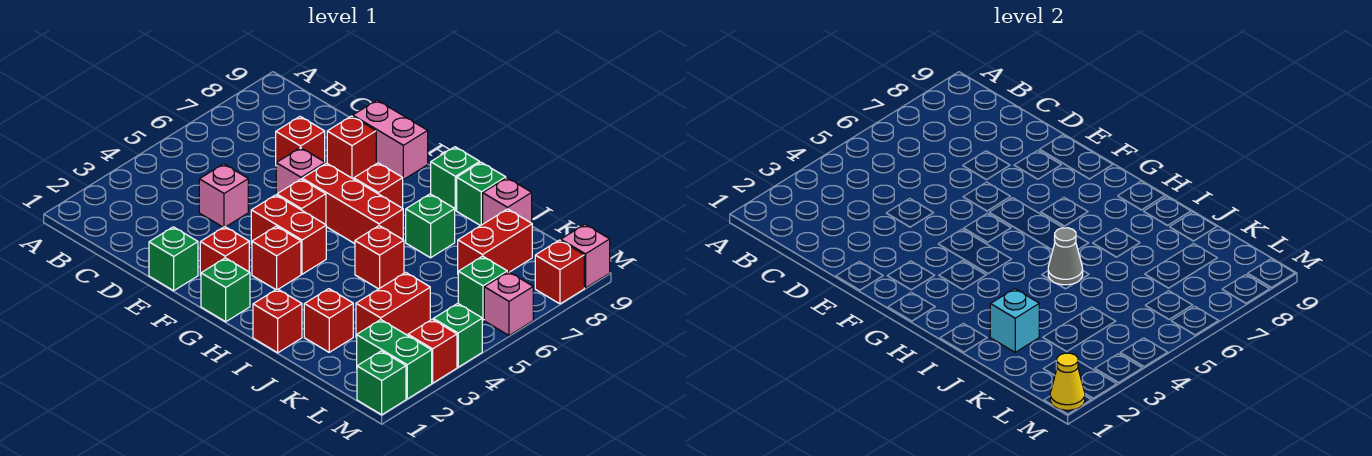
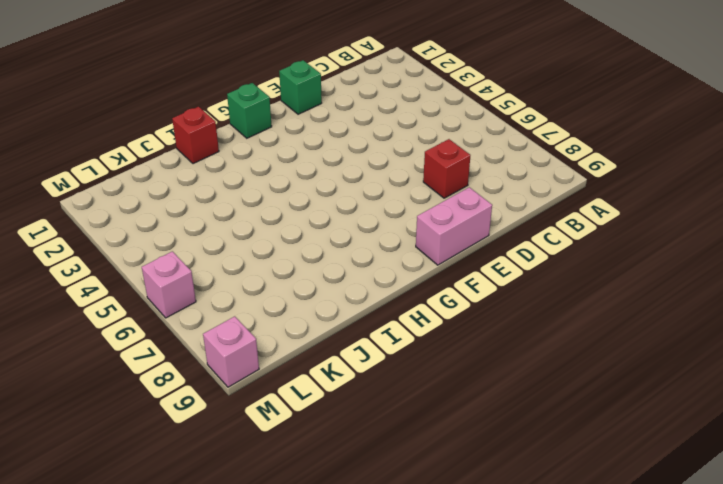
none -> pink 1x1 brick [199,164,248,227]
none -> pink 1x1 brick [276,148,325,195]
none -> red 1x1 brick [327,116,376,179]
none -> red 1x1 brick [200,227,249,276]

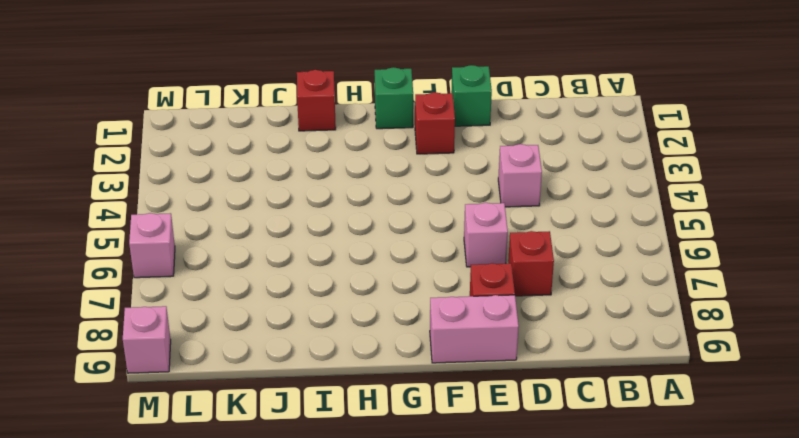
none -> red 1x2 brick [251,195,326,274]
none -> red 1x1 brick [277,179,326,225]
none -> red 1x3 brick [302,163,403,244]
none -> red 1x1 brick [252,226,301,290]

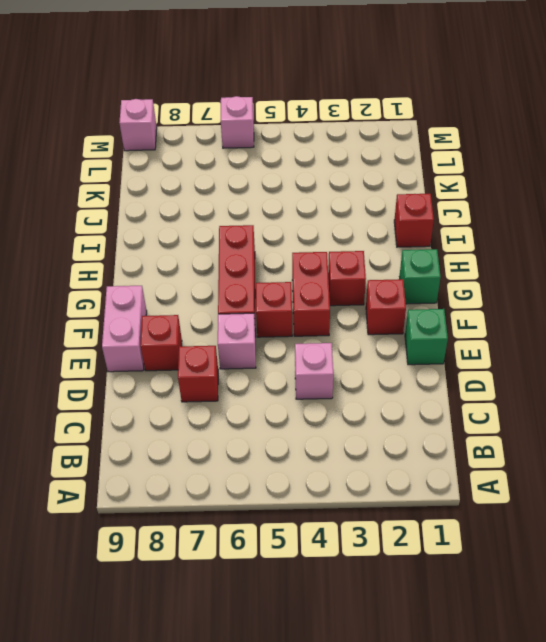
none -> red 1x1 brick [354,163,403,208]
none -> green 1x1 brick [431,147,480,211]
none -> red 1x1 brick [355,226,404,289]
none -> green 1x1 brick [406,194,455,258]

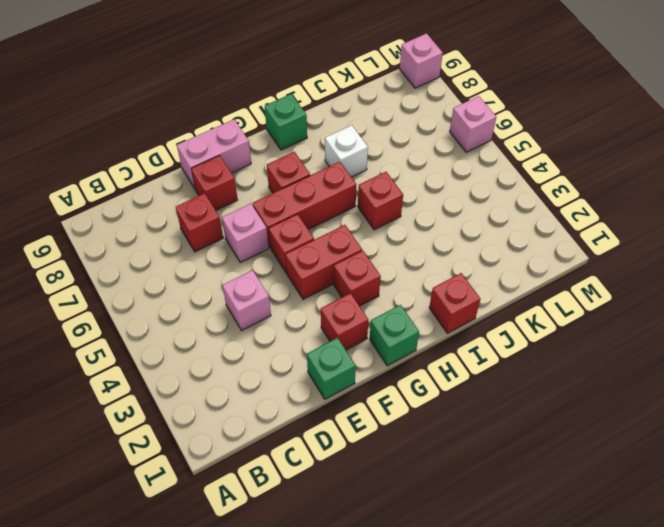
white 1x1 brick [325,125,368,177] -> green 1x1 brick [406,194,455,258]
none -> green 1x1 brick [457,162,506,226]
none -> red 1x1 brick [304,289,353,352]
none -> pink 1x1 brick [483,178,532,224]
none -> red 1x2 brick [356,272,430,338]

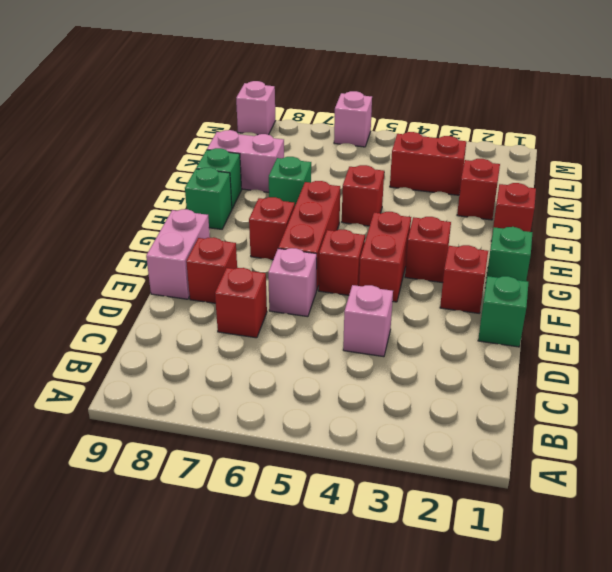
pink 1x2 brick [207,130,284,192] -> pink 1x1 brick [483,178,532,224]
none -> red 1x2 brick [458,209,532,272]
none -> green 1x2 brick [357,320,432,399]
none -> green 1x1 brick [458,256,507,320]
none -> green 1x1 brick [357,351,406,415]

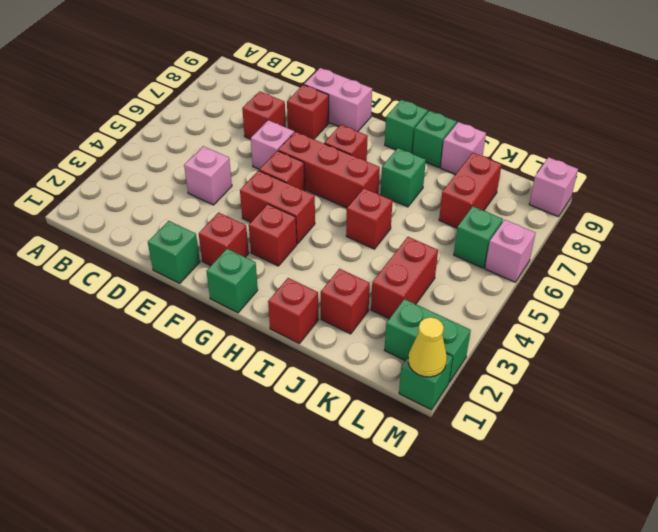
none -> red 1x1 brick [408,319,457,383]
none -> green 1x1 brick [433,303,482,367]
none -> red 1x1 brick [535,240,584,304]
none -> grey 1x1 cone [1048,228,1083,285]

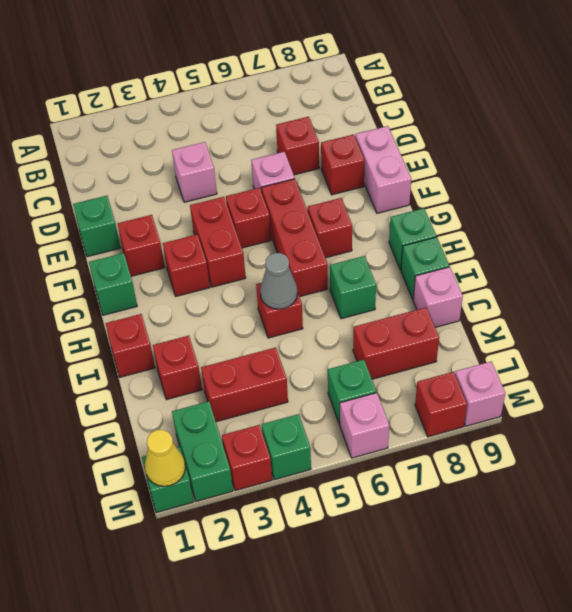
none -> cyan 1x1 brick [990,289,1039,352]

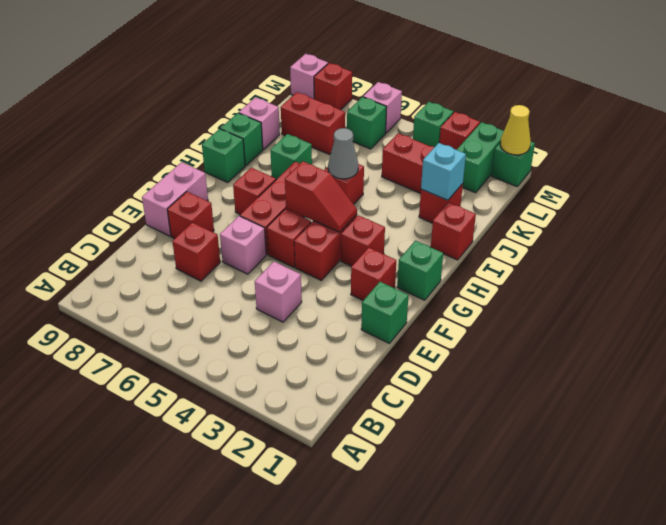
red 1x2 slope [285,161,357,232] -> none

